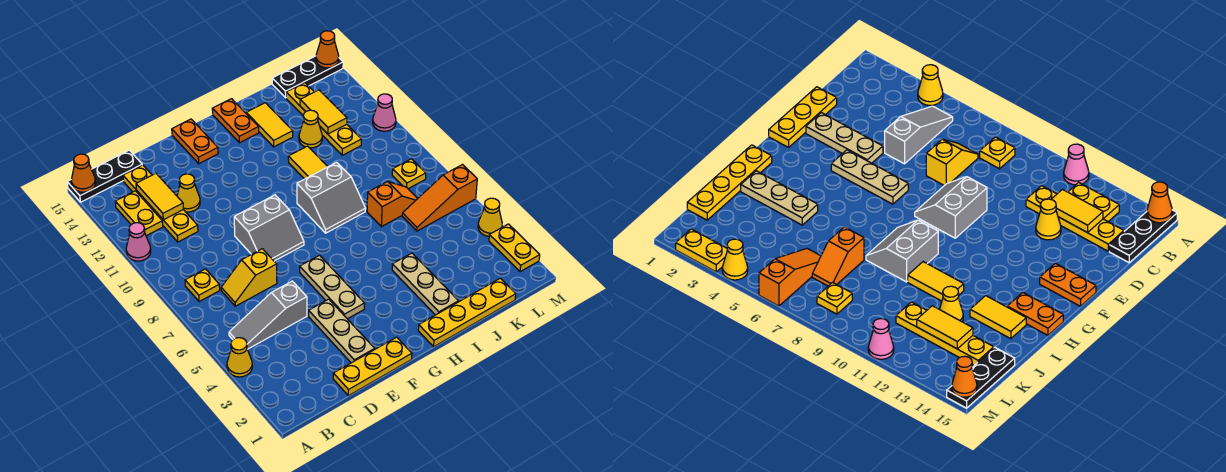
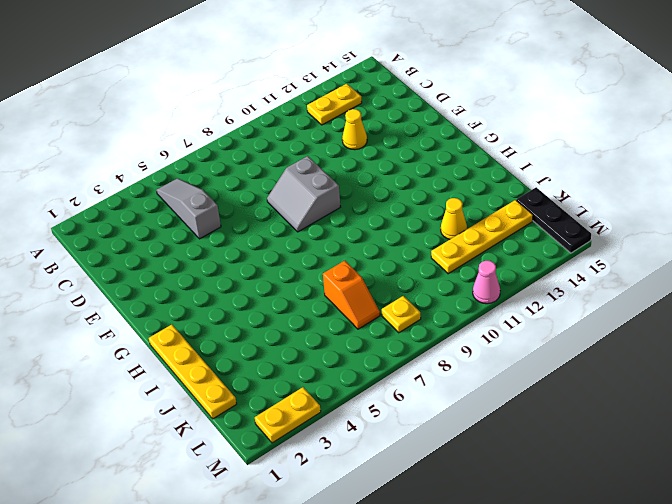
none -> yellow 1x1 cone [227,338,252,377]
none -> pink 1x1 cone [126,223,151,261]
none -> black 1x3 plate [67,150,142,202]
none -> yellow 1x1 plate [185,269,220,302]

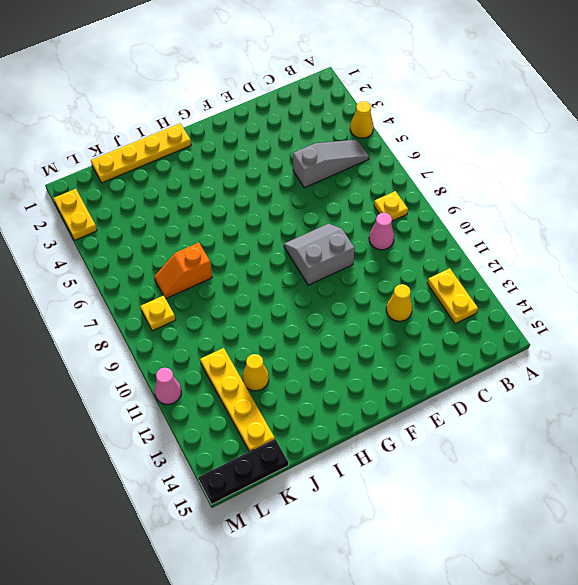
pink 1x1 cone [369,213,394,250] -> pink 1x1 cone moved to [126,223,151,261]
none -> black 1x3 plate [67,150,142,202]
none -> yellow 1x2 slope [221,249,277,306]
none -> yellow 1x4 plate [123,165,198,242]
none -> yellow 1x3 plate [333,337,412,396]

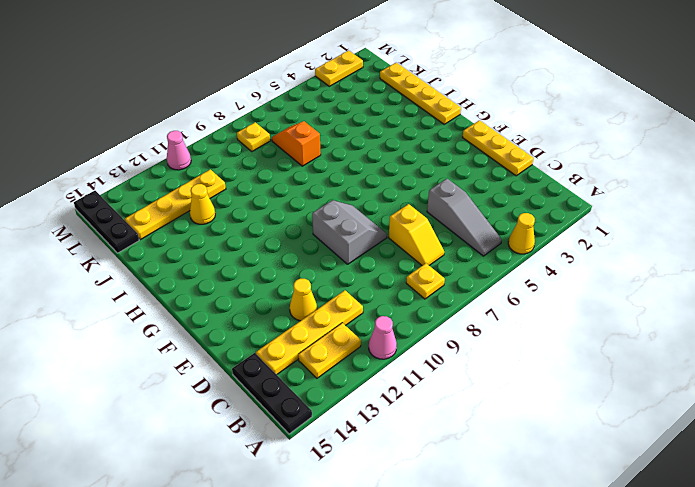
none -> tan 1x3 plate [309,299,375,363]
none -> tan 1x3 plate [300,255,365,319]
none -> orange 1x2 plate [172,119,218,164]
none -> grey 2x2 slope [297,162,366,233]

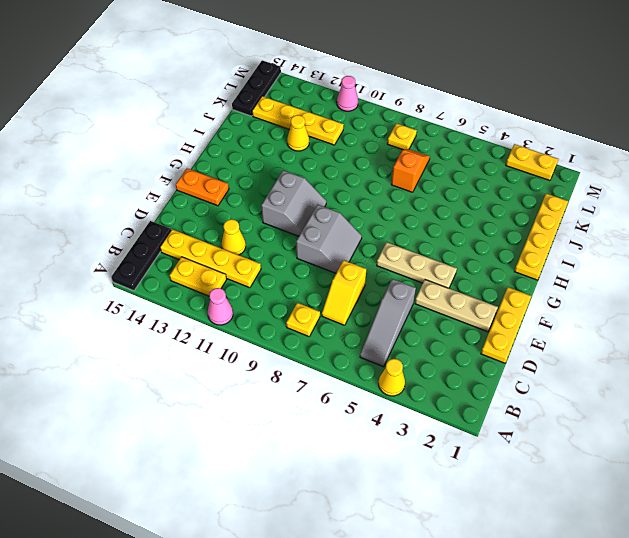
grey 2x2 slope [261,170,326,236] -> grey 2x2 slope moved to [297,162,366,233]
none -> orange 1x2 plate [212,99,259,143]
none -> tan 1x3 plate [392,253,459,315]
none -> yellow 1x2 tile [288,146,328,179]
none -> yellow 1x2 tile [246,103,293,147]

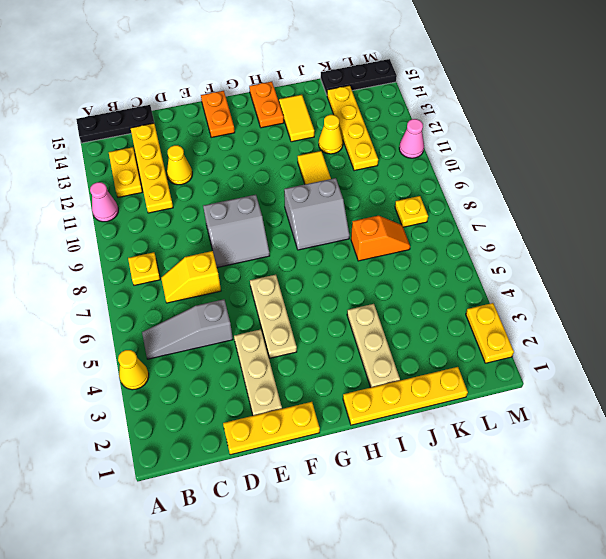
none -> orange 1x3 slope [402,165,477,231]
none -> yellow 1x1 cone [478,198,502,236]
none -> orange 1x1 cone [71,154,96,192]
none -> yellow 1x2 tile [136,173,183,220]

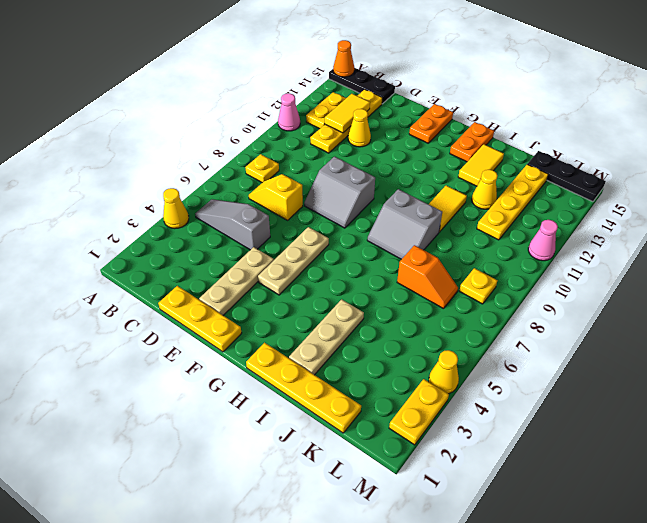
none -> orange 1x3 slope [402,165,477,231]
none -> yellow 1x2 tile [300,90,347,134]
none -> orange 1x1 cone [316,31,339,68]

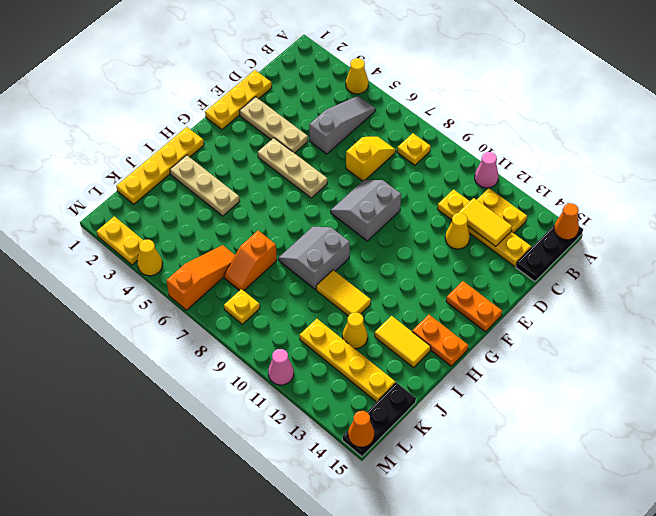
none -> yellow 1x2 tile [300,90,347,134]

